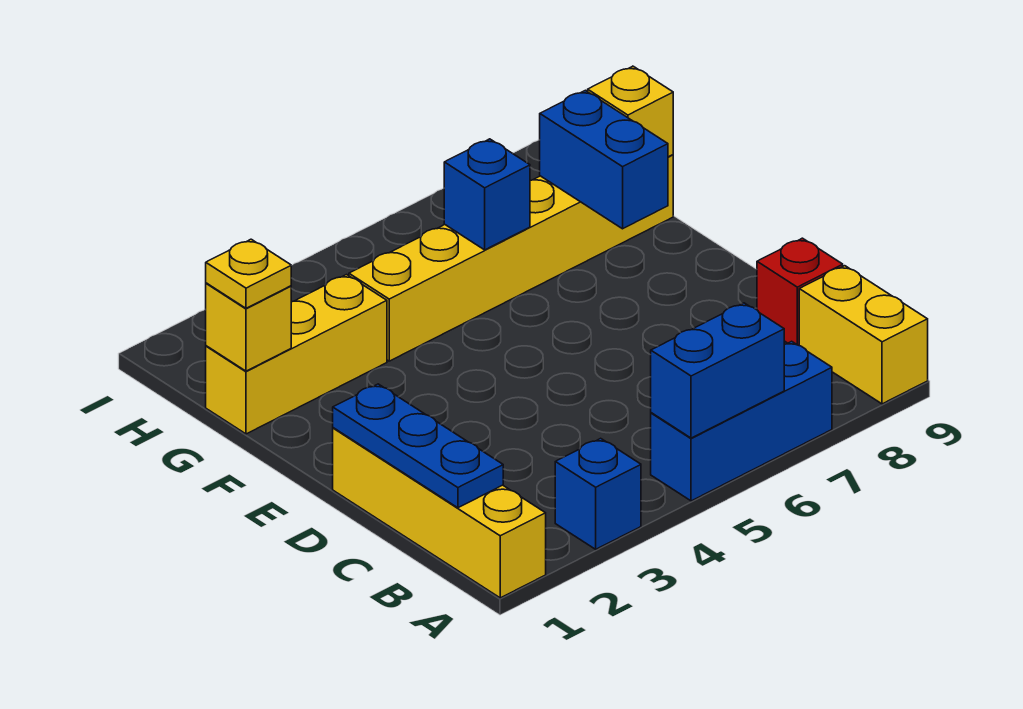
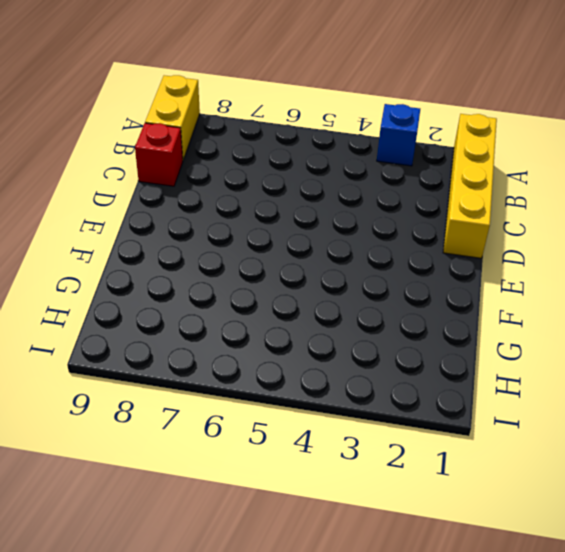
none -> blue 1x3 brick [651,341,832,501]
none -> yellow 1x3 brick [206,275,387,434]
none -> yellow 1x6 brick [349,155,673,361]

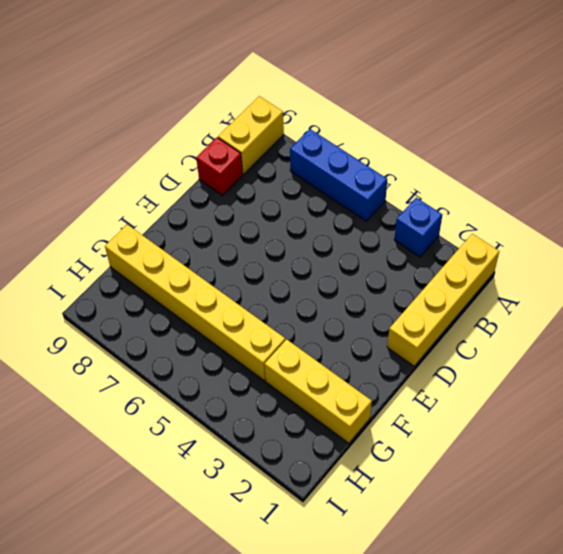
none -> blue 1x2 brick [651,303,784,438]
none -> blue 1x3 plate [333,384,503,508]
none -> blue 1x2 brick [540,90,668,229]

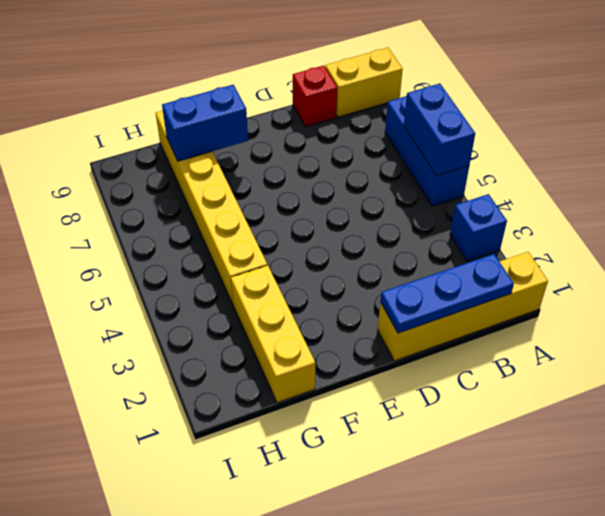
none -> yellow 1x1 brick [206,283,291,371]
none -> blue 1x1 brick [444,139,530,250]
none -> yellow 1x1 brick [588,66,673,157]

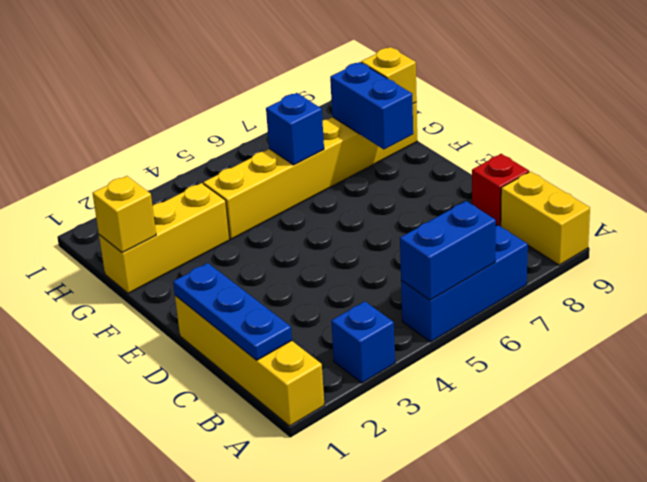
none -> yellow 1x1 plate [206,239,291,308]

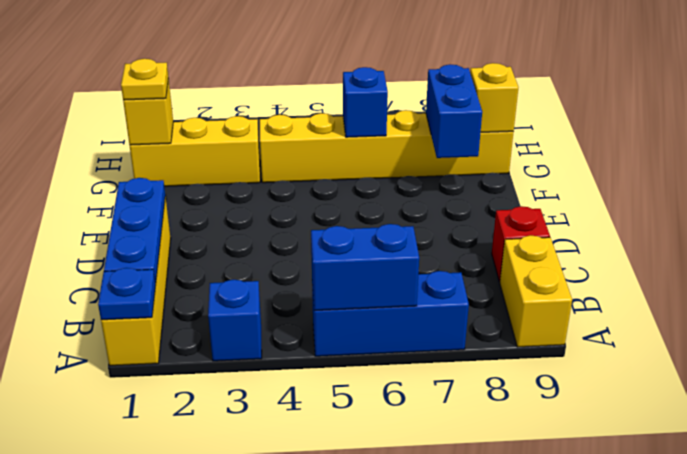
blue 1x1 plate [98,268,156,320] -> none

